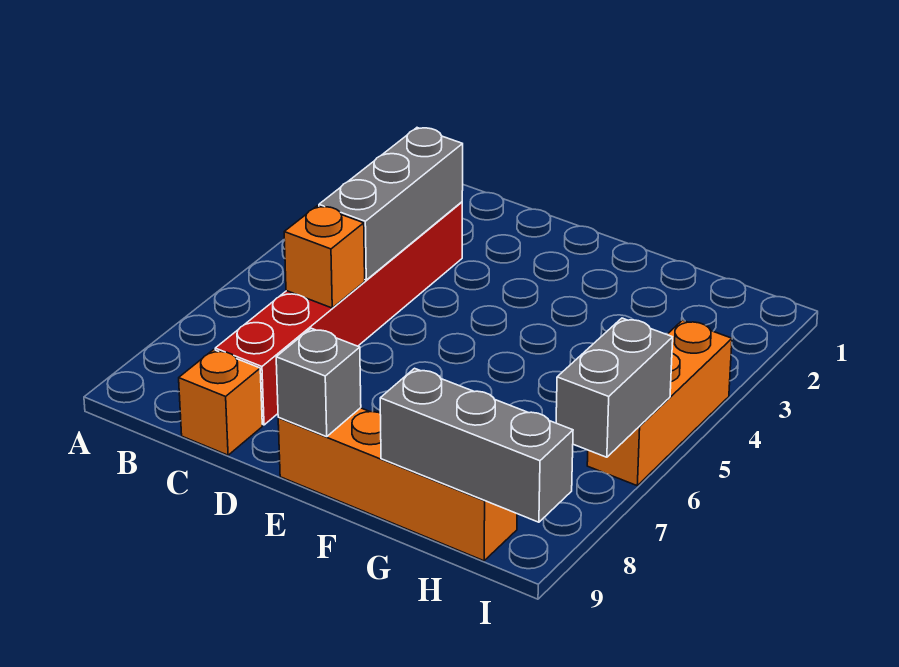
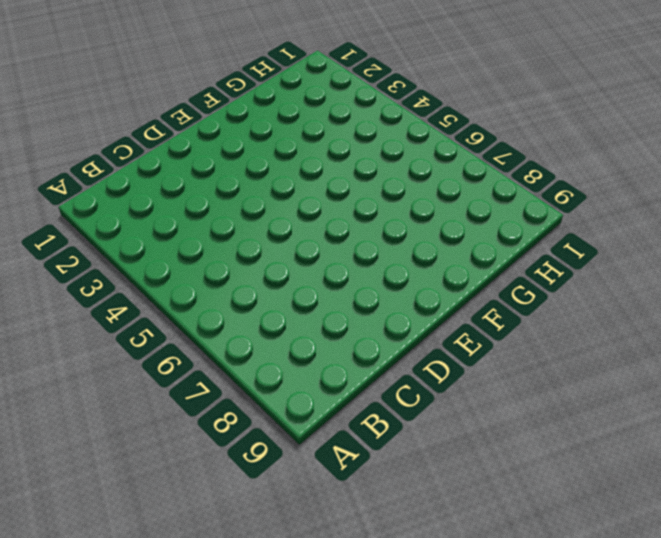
none -> red 1x6 brick [215,202,462,425]
none -> orange 1x1 brick [179,350,262,455]

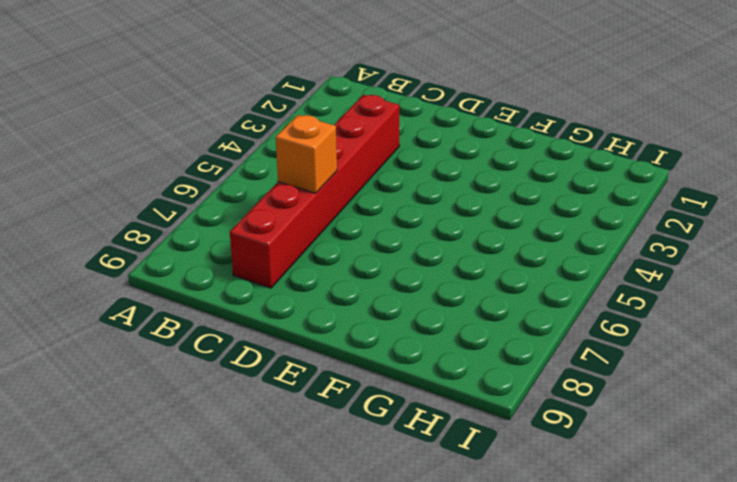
none -> orange 1x1 brick [179,350,262,455]
none -> orange 1x4 brick [278,408,517,561]

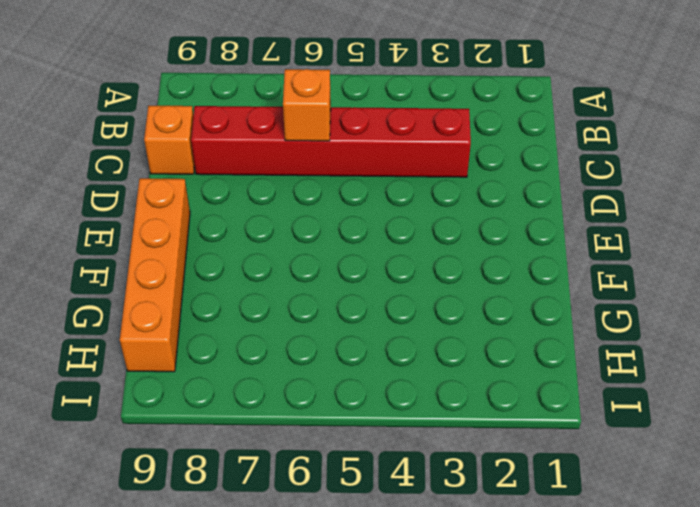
none -> orange 1x3 brick [587,320,732,485]
none -> grey 1x3 brick [319,128,463,280]

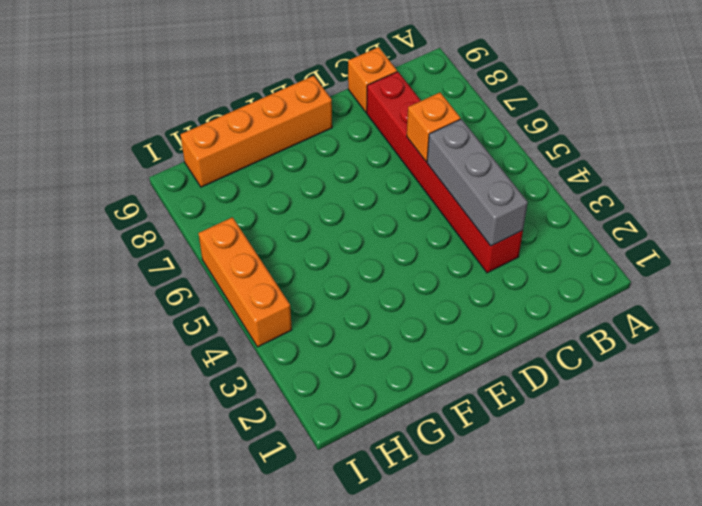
none -> grey 1x1 brick [276,328,361,437]
none -> grey 1x3 brick [380,368,573,522]

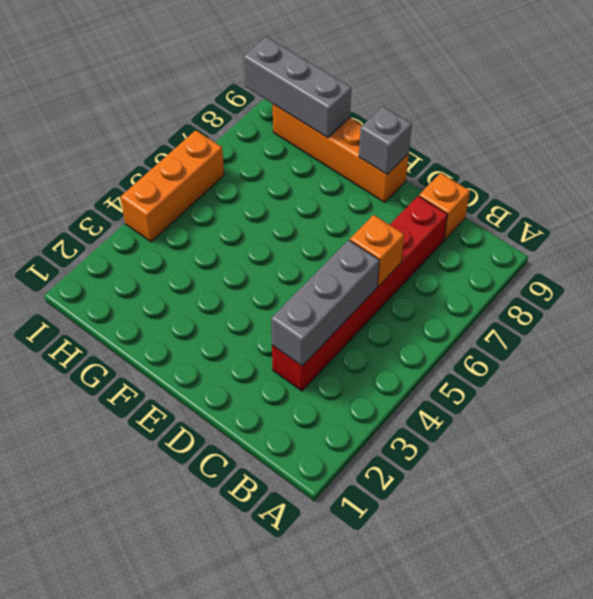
none -> grey 1x2 brick [556,318,673,457]

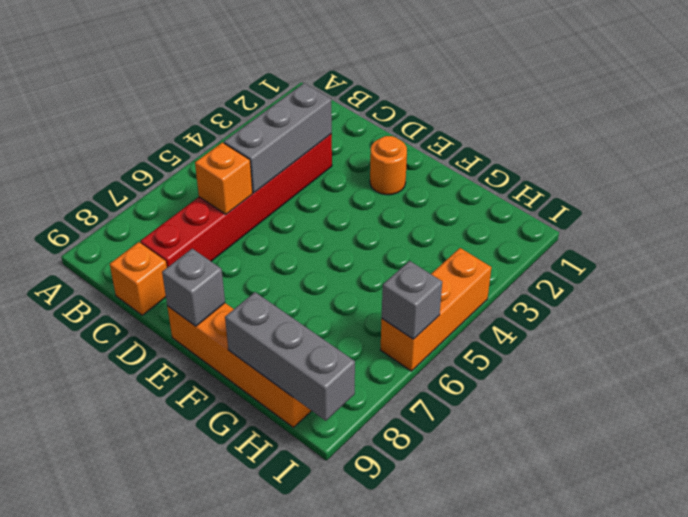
orange 1x1 round brick [370,136,407,195] -> none
grey 1x1 brick [382,261,442,339] -> grey 1x2 brick [556,318,673,457]

